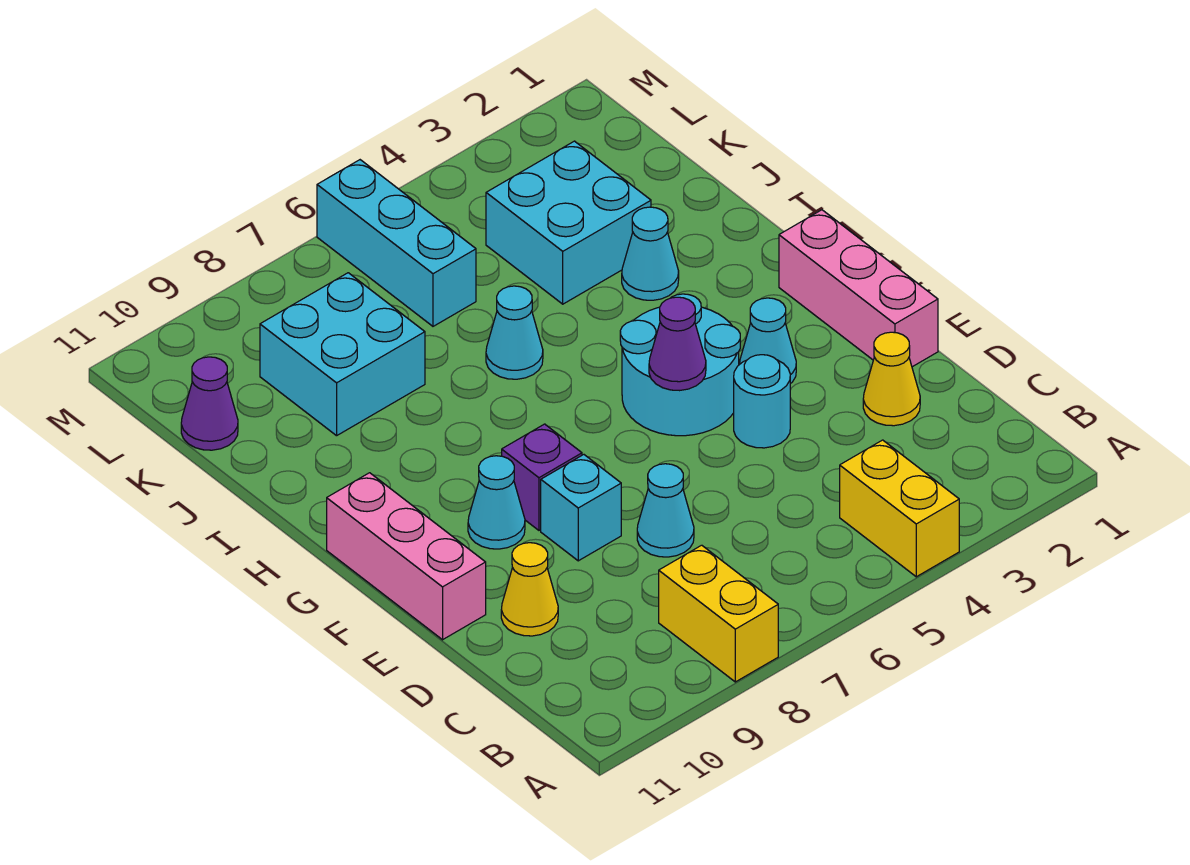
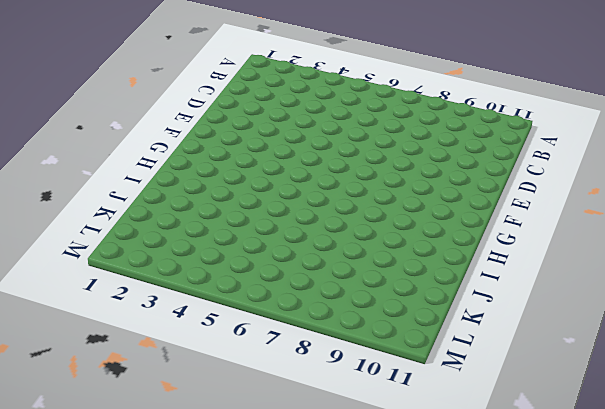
none -> yellow 1x2 brick [840,440,959,577]
none -> yellow 1x2 brick [659,545,778,682]
none -> yellow 1x1 cone [863,332,920,426]

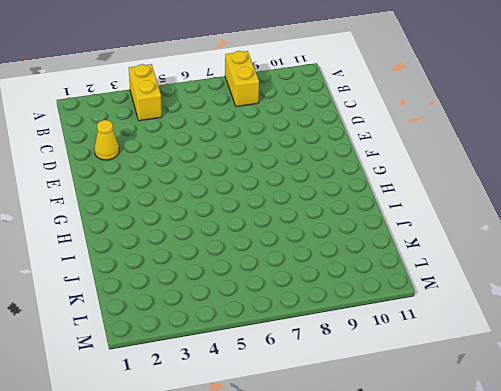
none -> cyan 1x1 cone [637,464,694,557]
none -> yellow 1x1 cone [501,543,558,636]
none -> pink 1x3 brick [779,210,938,367]

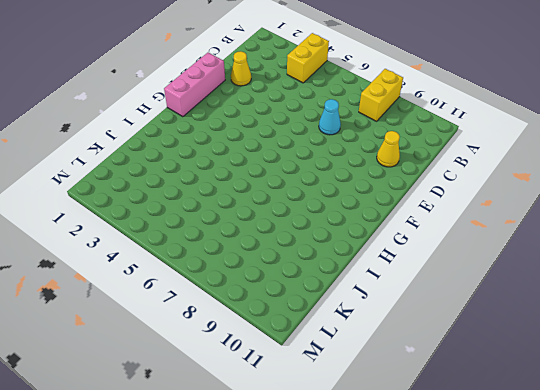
none -> cyan 1x1 round brick [734,355,790,448]
none -> cyan 1x1 brick [541,455,621,561]
none -> pink 1x3 brick [327,473,486,640]

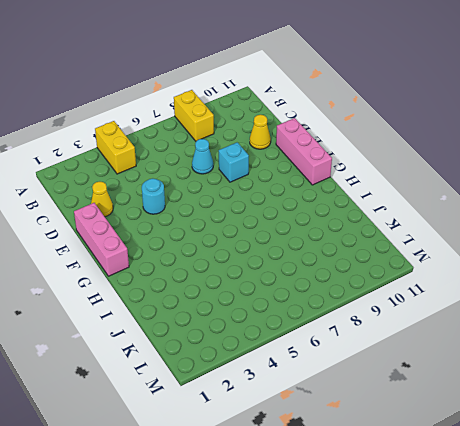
none -> cyan 1x1 cone [740,298,796,384]
none -> cyan 2x2 round brick [620,294,740,436]
none -> purple 1x1 brick [502,424,582,530]

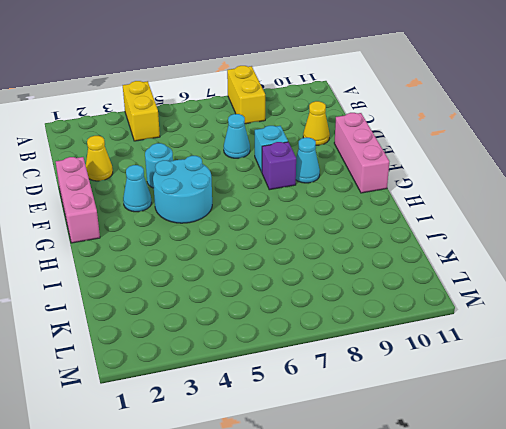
none -> cyan 1x1 cone [622,207,679,300]
none -> cyan 1x1 cone [486,286,543,379]
none -> cyan 2x2 brick [486,141,651,304]

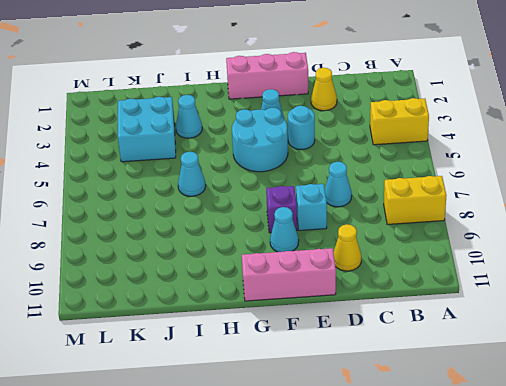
none -> cyan 2x2 brick [260,273,425,436]
none -> cyan 1x3 brick [317,160,476,326]
none -> purple 1x1 cone [181,357,238,450]

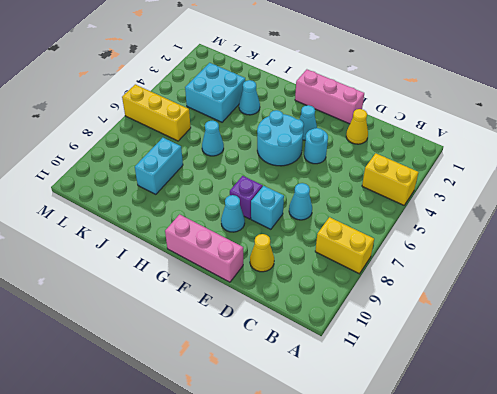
cyan 1x2 brick [135,138,183,194] -> cyan 2x2 brick [260,273,425,436]
yellow 1x3 brick [122,84,191,141] -> cyan 1x3 brick [317,160,476,326]
none -> purple 1x1 cone [181,357,238,450]
none -> purple 1x1 cone [649,297,706,391]

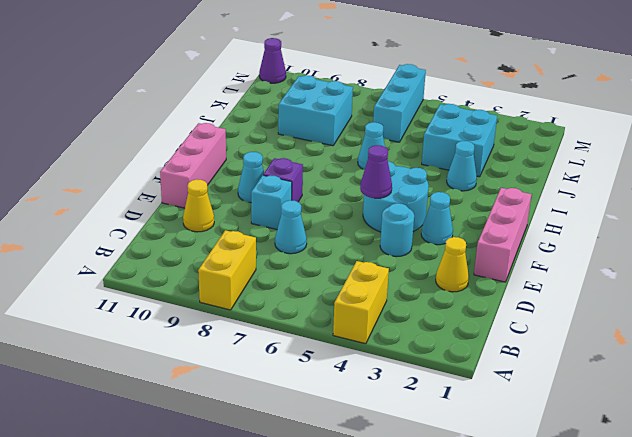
purple 1x1 cone [259,38,286,83] -> purple 1x1 cone moved to [181,357,238,450]

